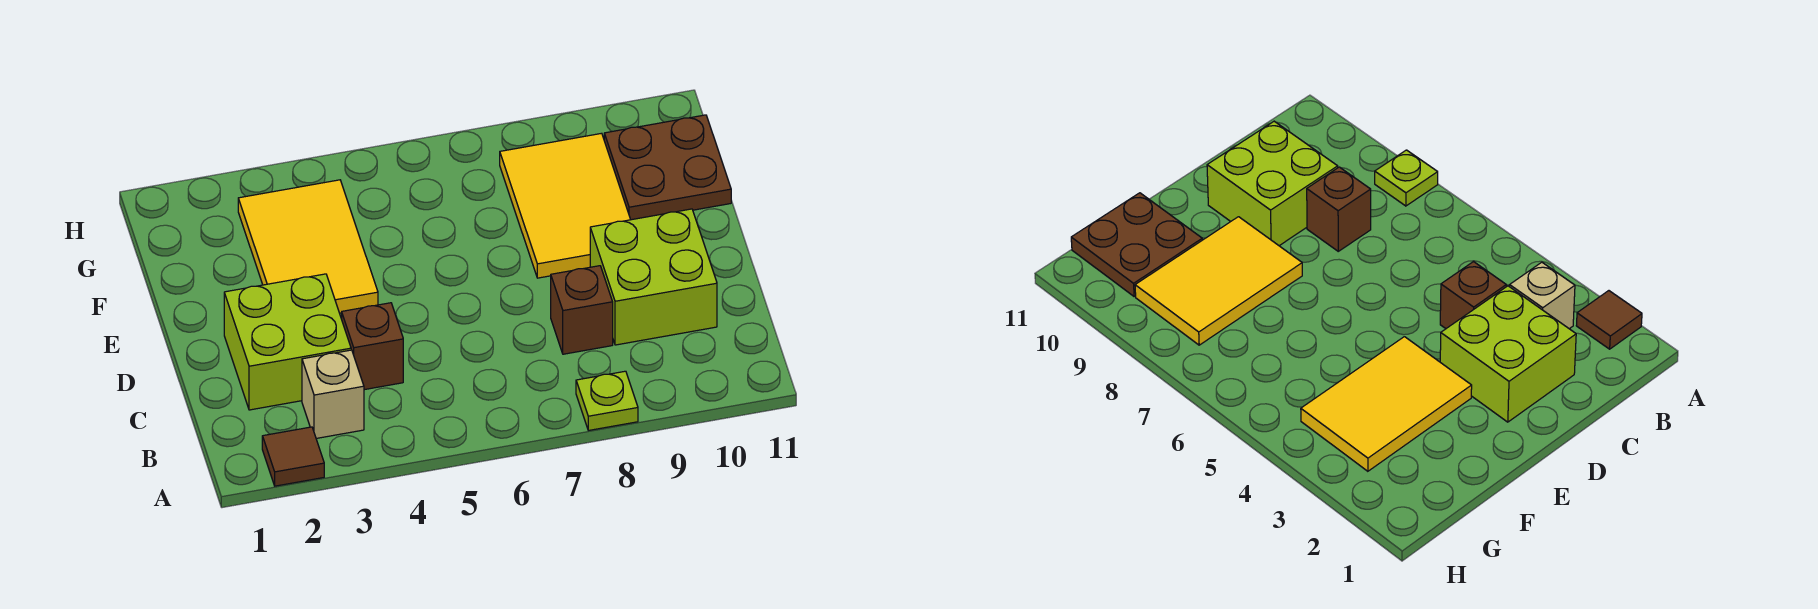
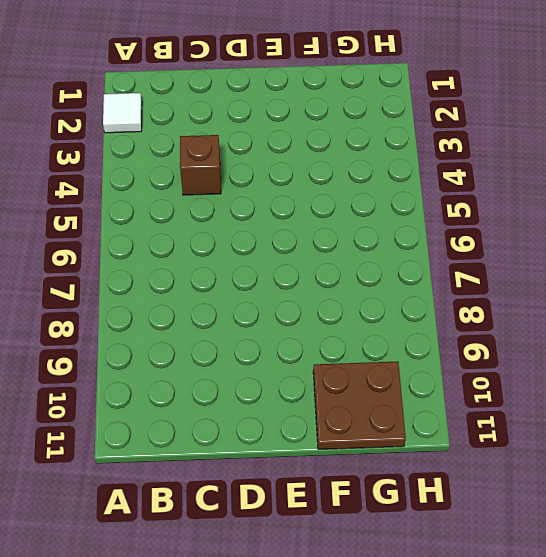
white 1x1 tile [103,93,142,133] -> brown 1x1 tile [262,427,324,486]
none -> lime 1x1 plate [576,371,638,431]
none -> tan 1x1 brick [302,350,364,438]

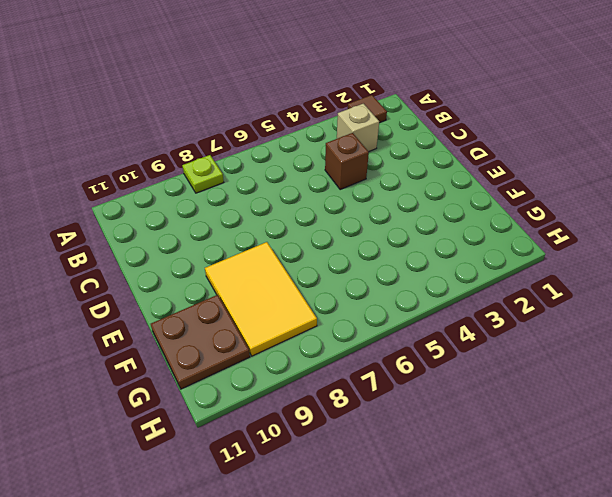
none -> lime 2x2 brick [224,274,351,410]
none -> brown 1x1 brick [551,266,613,354]

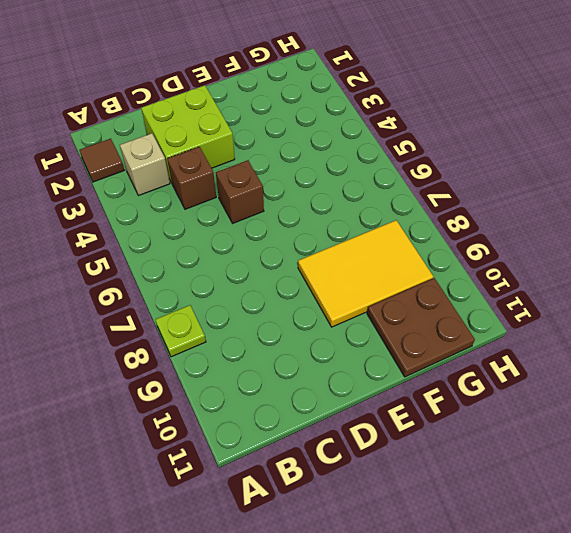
brown 1x1 brick [216,160,264,223] -> brown 1x1 brick moved to [551,266,613,354]
none -> lime 2x2 brick [590,209,717,345]
none -> yellow 2x3 tile [238,180,378,313]

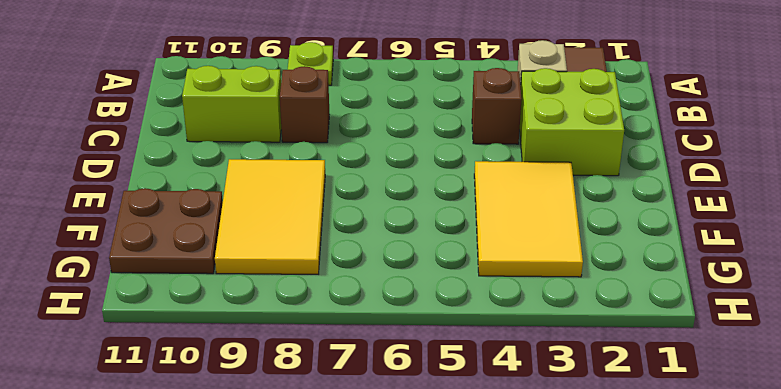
lime 1x2 brick [182,66,281,142] -> lime 2x2 brick [590,209,717,345]

